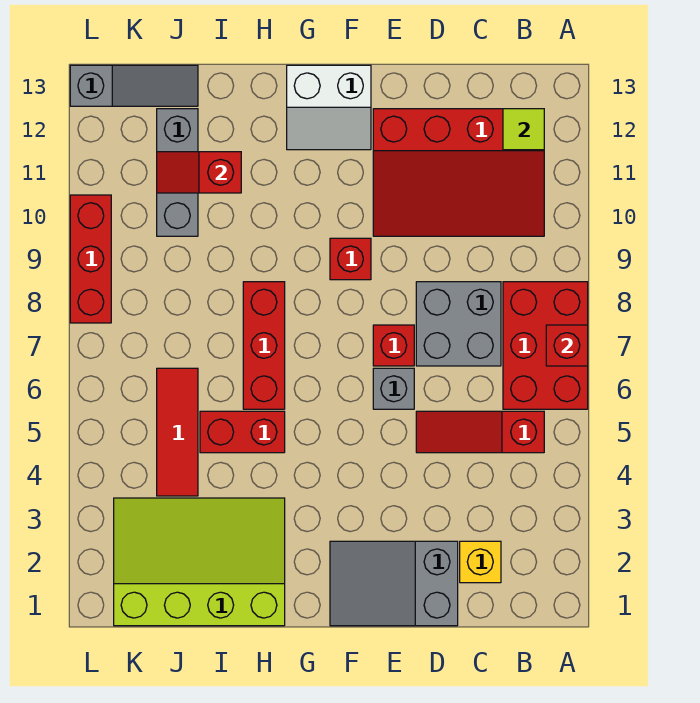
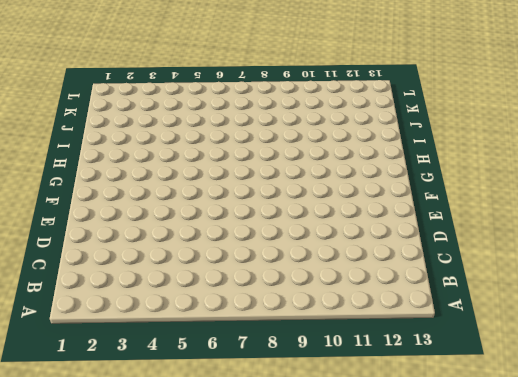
none -> red 2x3 brick [503,282,588,409]
none -> red 1x3 slope [416,411,544,453]
none -> red 3x4 slope [373,109,544,236]

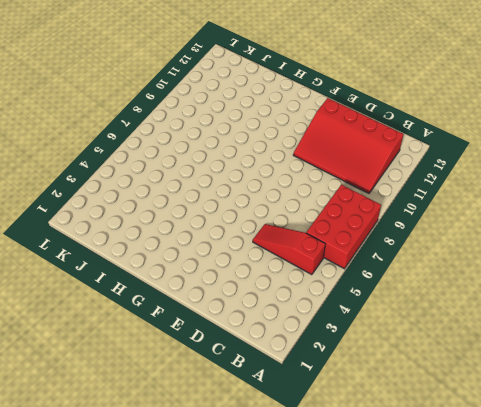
none -> yellow 1x1 brick [460,541,501,583]
none -> grey 2x2 brick [416,282,501,366]
none -> grey 2x3 slope [330,541,458,626]

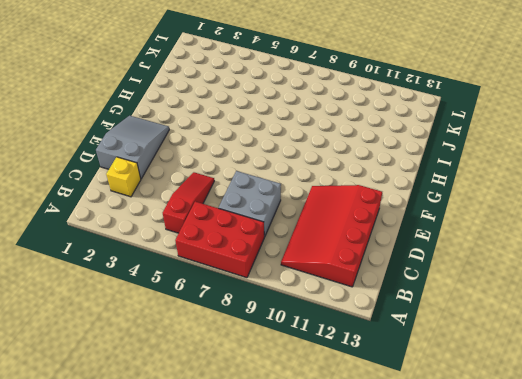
none -> grey 1x1 brick [373,368,414,409]
none -> red 1x1 brick [373,325,414,366]
none -> red 1x1 brick [330,238,371,280]

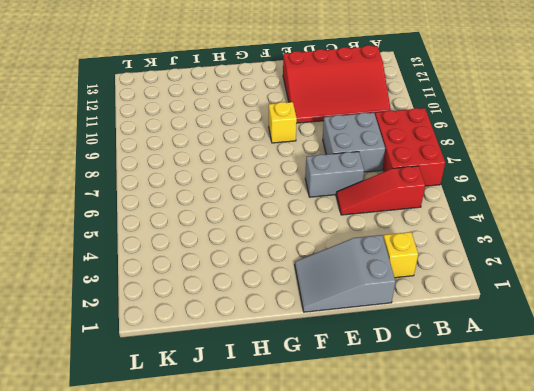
grey 1x2 brick [305,152,364,197] -> grey 1x1 brick [373,368,414,409]
yellow 1x1 brick [269,102,297,143] -> red 1x1 brick [330,238,371,280]
none -> red 1x1 brick [373,325,414,366]
none -> white 2x2 slope [287,65,371,150]
none -> lime 3x4 slope [114,498,285,626]

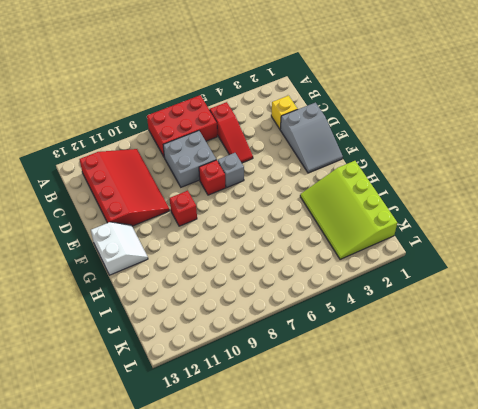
none -> red 1x2 brick [200,411,285,453]
none -> red 1x3 brick [243,282,285,409]
none -> red 1x3 tile [157,368,198,496]

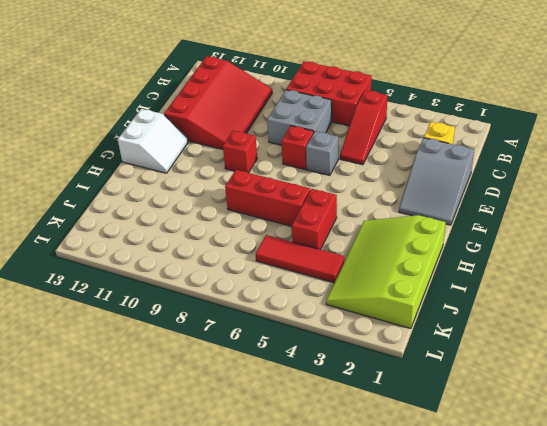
none -> grey 1x3 brick [157,109,198,236]
none -> grey 1x3 slope [70,65,198,106]
none -> red 1x3 brick [70,195,111,323]

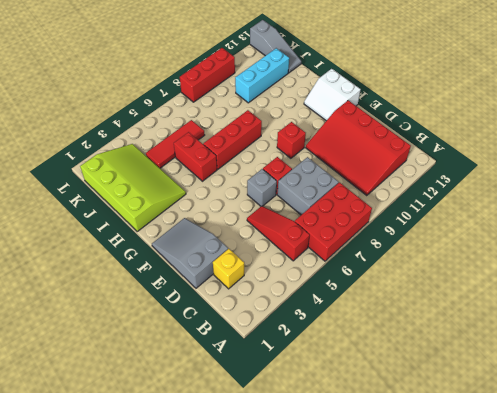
cyan 1x3 brick [235,48,289,103] -> grey 1x3 brick [157,109,198,236]
none -> red 1x1 brick [546,325,588,366]
none -> lime 1x1 tile [503,109,544,150]
none -> red 1x2 slope [157,152,241,193]

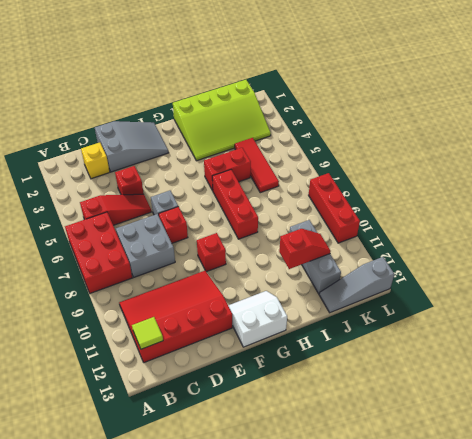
red 1x1 brick [115,166,144,195] -> red 1x1 brick moved to [546,325,588,366]

